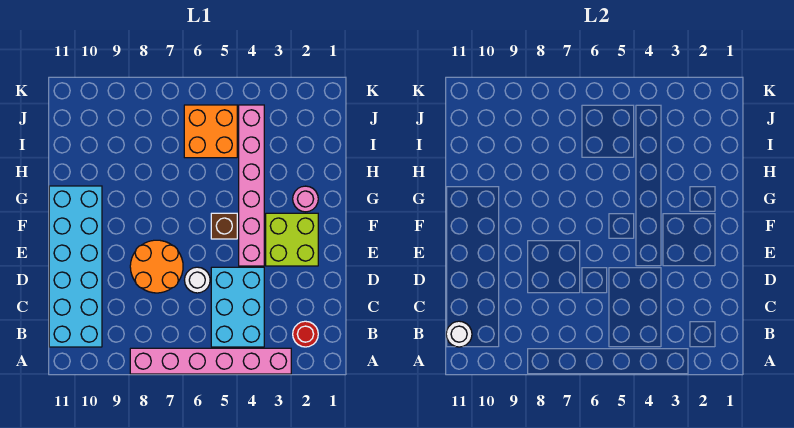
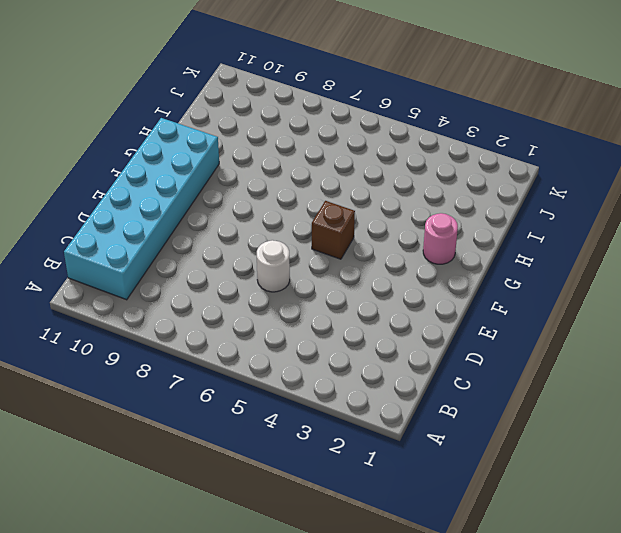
none -> pink 1x6 brick [130,348,291,374]
none -> red 1x1 round brick [293,321,318,347]
none -> cyan 2x3 brick [211,267,264,347]

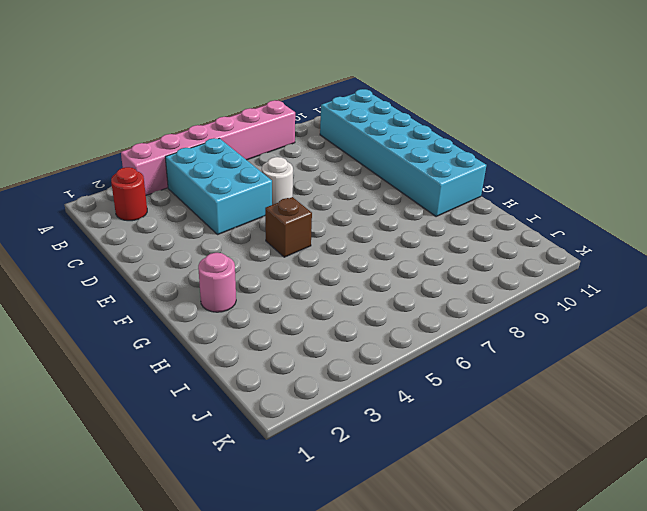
none -> orange 2x2 round brick [130,240,183,293]
none -> lime 2x2 brick [266,213,318,266]
none -> pink 1x6 brick [239,105,264,266]

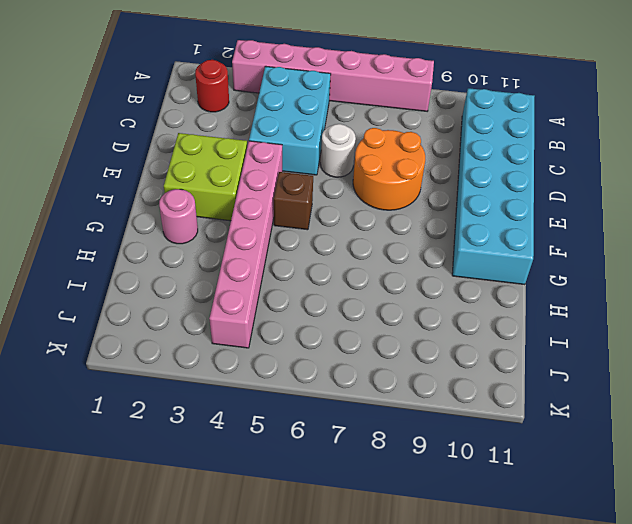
none -> orange 2x2 brick [184,105,237,158]
none -> white 1x1 round brick [446,321,472,347]

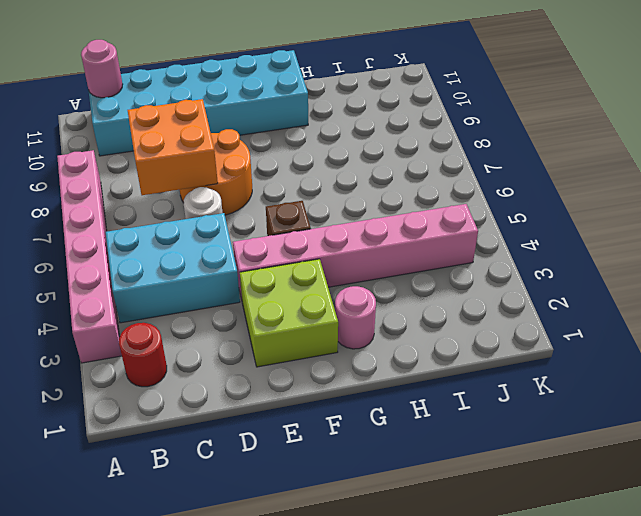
pink 1x1 round brick [81,40,123,98] -> white 1x1 round brick [446,321,472,347]
orange 2x2 brick [128,99,218,195] -> orange 2x2 brick moved to [184,105,237,158]

